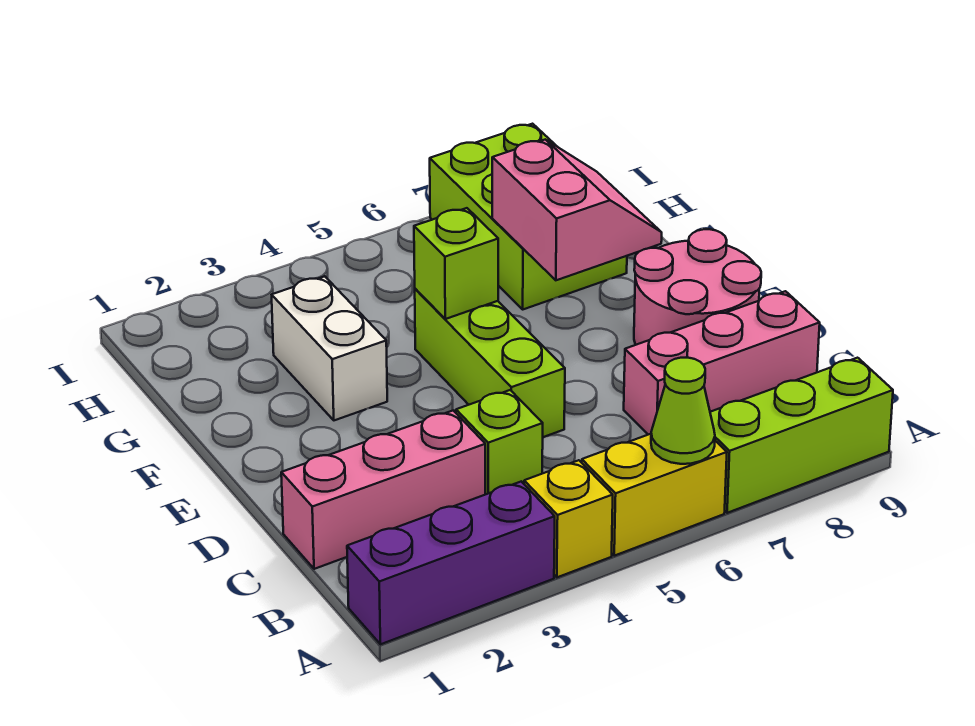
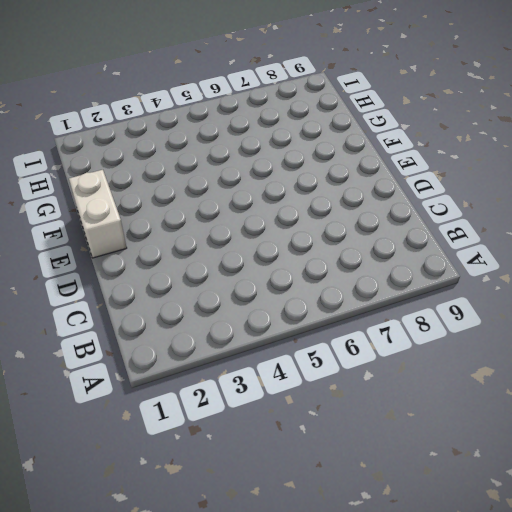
white 1x2 brick [69,170,127,258] -> white 1x2 brick moved to [272,276,387,420]
none -> purple 1x3 brick [347,481,555,644]
none -> yellow 1x1 brick [524,460,613,577]
none -> yellow 1x2 brick [582,434,727,556]

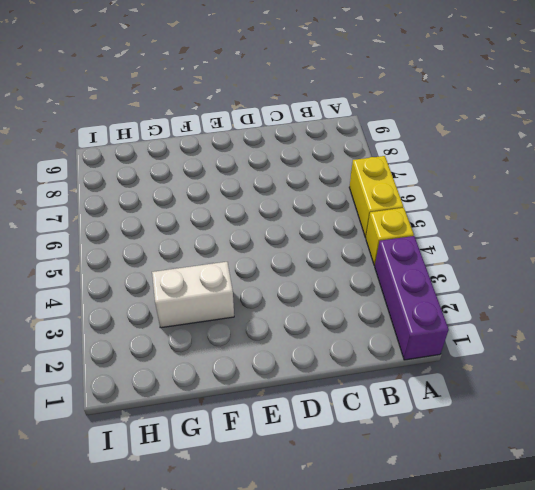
none -> lime 1x3 brick [710,358,893,513]
none -> pink 1x3 brick [281,410,485,569]
none -> lime 1x1 brick [456,390,543,494]

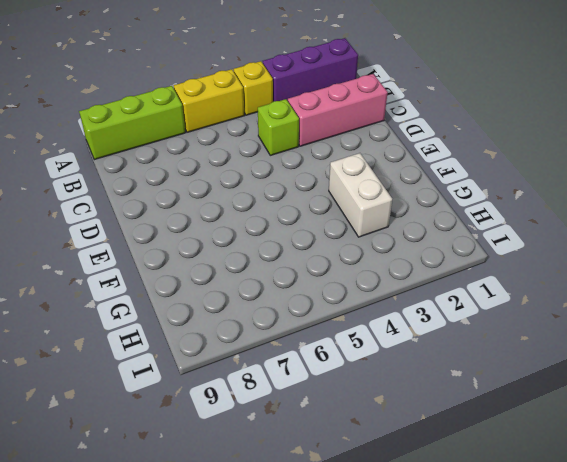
none -> pink 1x3 brick [624,291,820,435]
none -> lime 1x3 brick [415,289,565,437]
none -> pink 2x2 round brick [634,229,761,345]

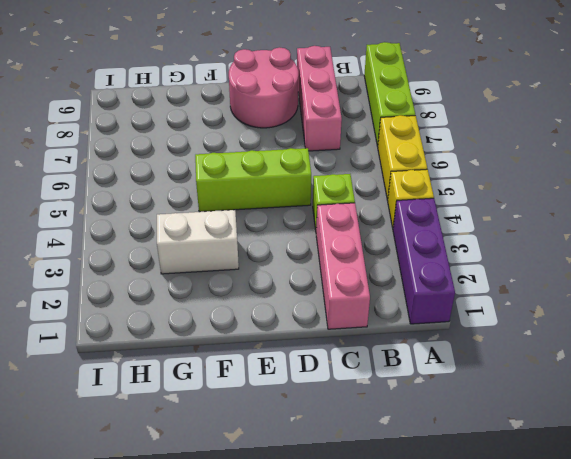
none -> lime 2x3 brick [430,124,627,309]
none -> lime 1x1 cone [651,358,715,464]
none -> lime 1x1 brick [414,208,498,319]

